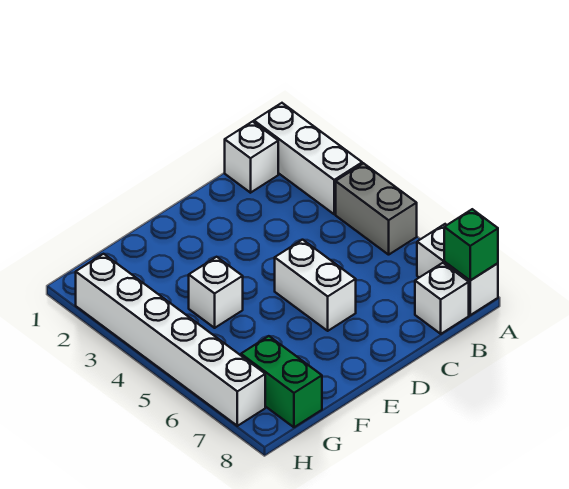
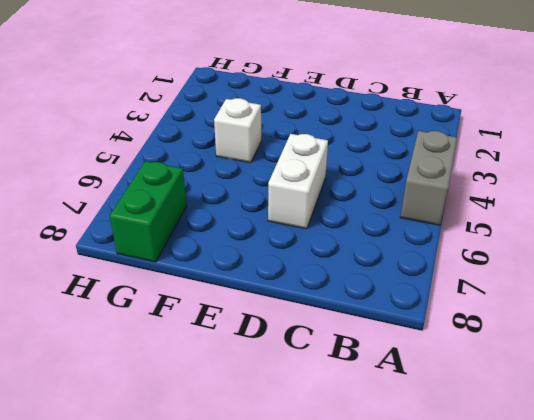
none -> white 1x3 brick [254,103,362,214]
none -> white 1x2 brick [417,224,498,315]

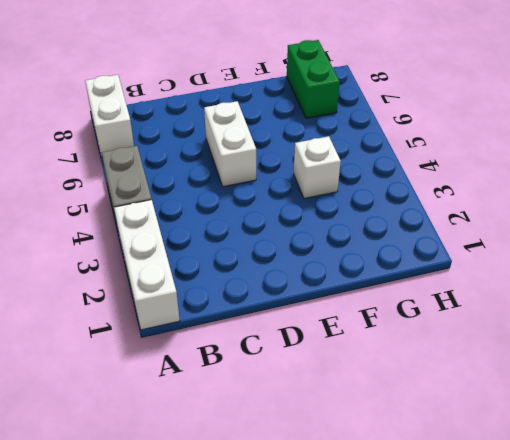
none -> white 1x1 brick [225,122,278,193]
none -> white 1x1 brick [415,263,469,334]

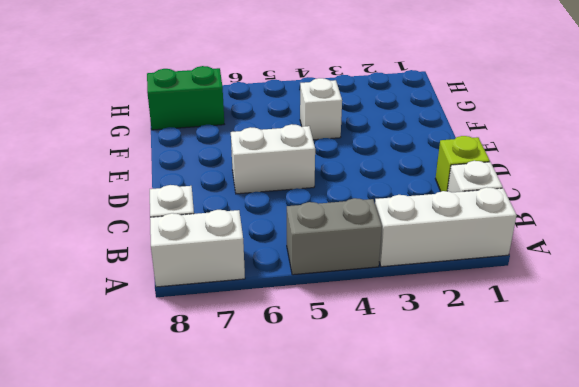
lime 1x1 brick [435,136,490,191] -> none
none -> white 1x6 brick [76,254,265,426]
none -> green 1x1 brick [444,209,498,280]

